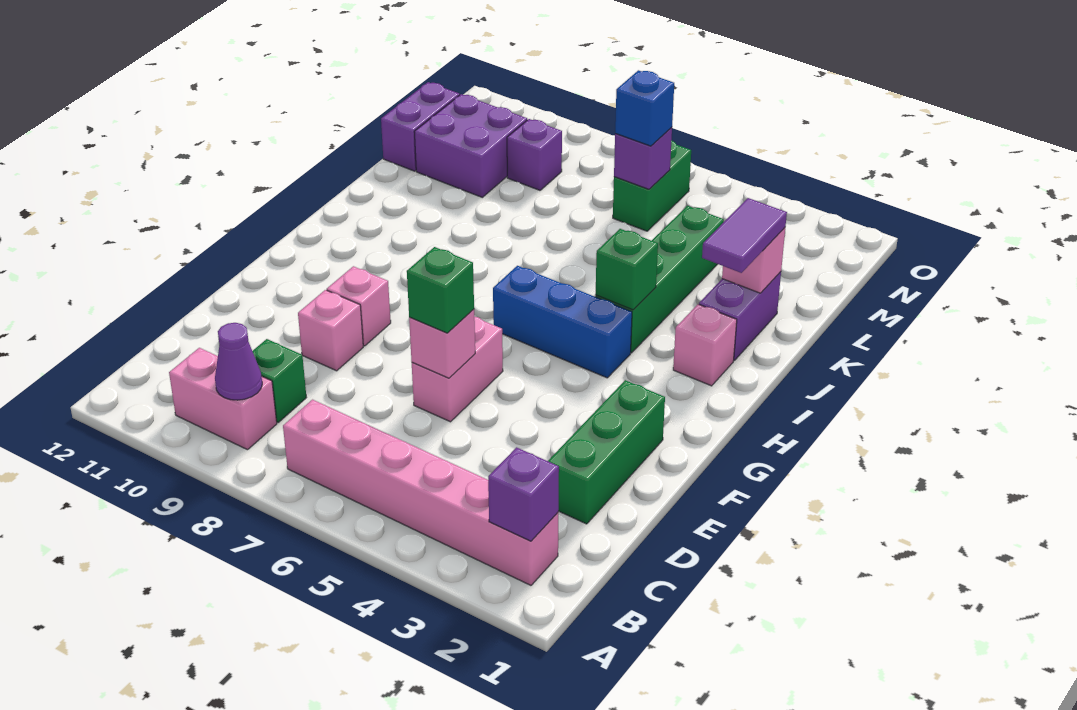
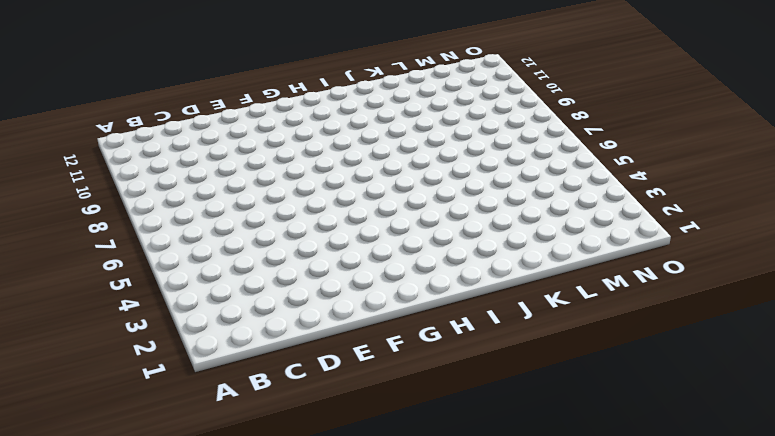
none -> pink 1x6 brick [283,400,558,585]
none -> pink 1x2 brick [169,348,277,450]
none -> green 1x1 brick [253,339,306,422]

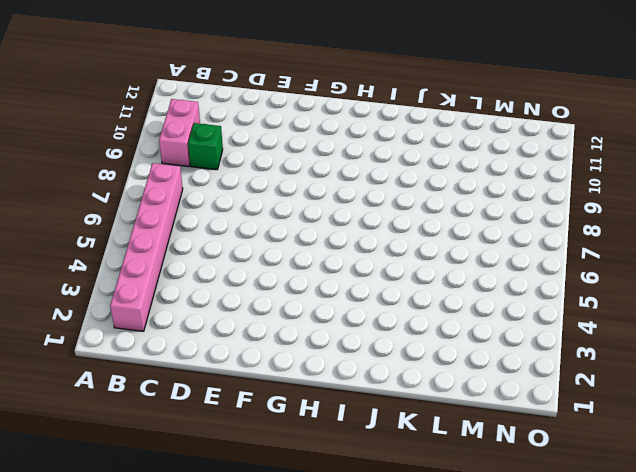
none -> green 1x3 brick [548,380,665,524]
none -> pink 1x2 brick [412,317,503,422]
none -> pink 1x1 brick [298,290,363,371]

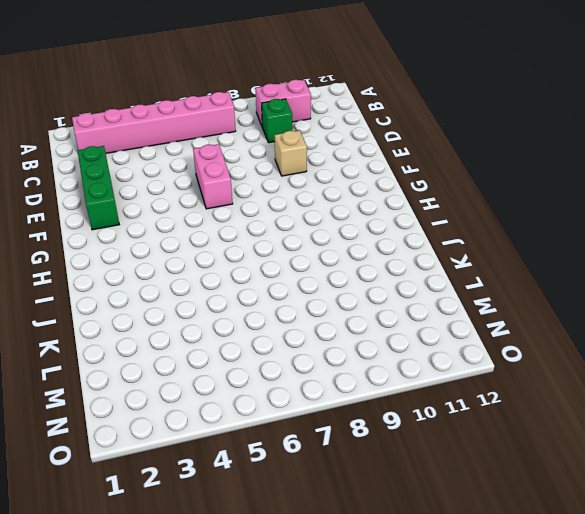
tan 1x1 brick [275,130,307,176] -> pink 1x1 brick [298,290,363,371]
none -> pink 1x1 brick [327,266,391,346]
none -> blue 1x3 brick [493,266,632,378]
none -> pink 1x1 brick [673,304,737,386]

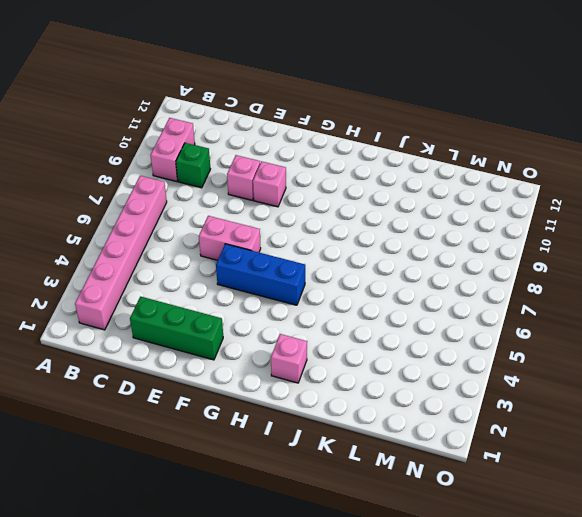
blue 1x3 brick [216,244,305,305] -> blue 1x3 brick turned to [493,266,632,378]
none -> green 1x4 brick [596,206,724,353]
none -> purple 1x2 brick [699,272,781,361]
none -> purple 2x2 brick [414,94,527,197]

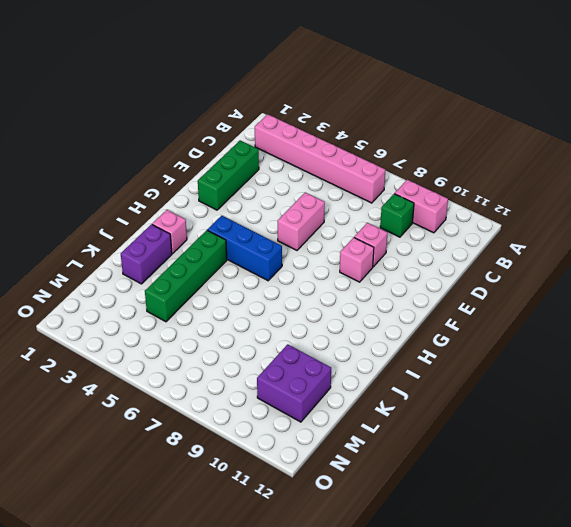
none -> purple 1x2 brick [381,82,460,171]
none -> green 1x2 brick [613,140,691,231]
none -> purple 1x1 brick [507,119,562,190]

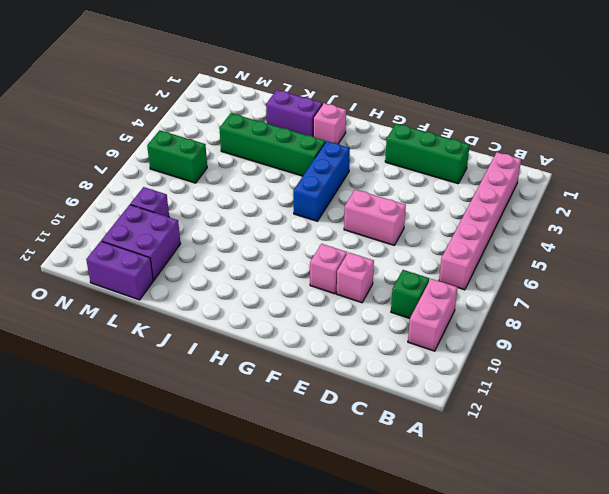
none -> purple 1x1 brick [488,447,559,541]
none -> purple 1x1 cone [215,323,262,400]
none -> pink 1x1 brick [409,309,475,378]

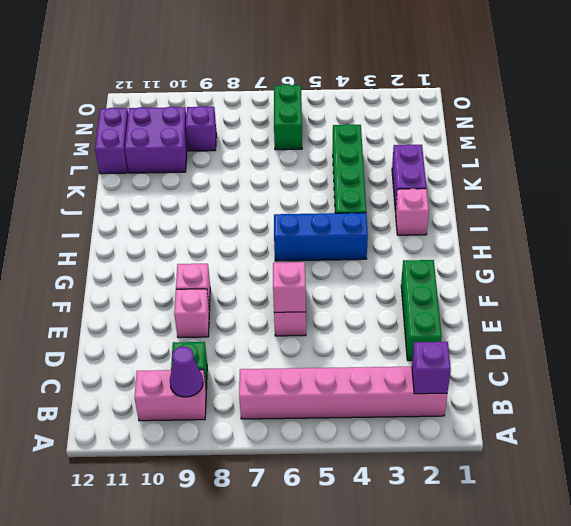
none -> green 1x1 brick [596,229,658,310]
none -> pink 1x1 brick [722,228,785,293]
none -> purple 1x1 brick [614,127,672,189]

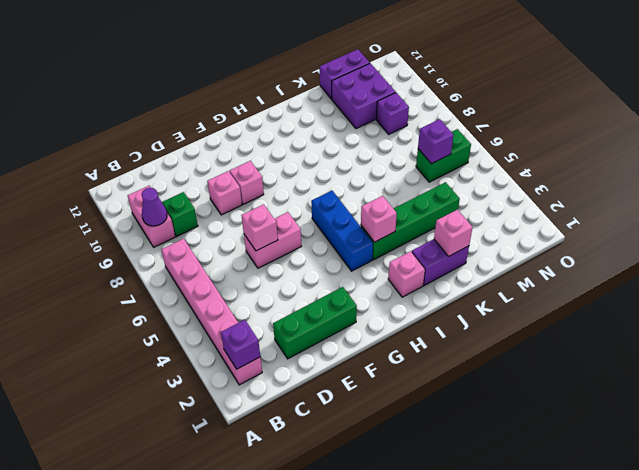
pink 1x1 brick [361,196,397,242] -> green 1x1 brick [596,229,658,310]
none -> green 1x1 brick [407,247,474,333]
none -> purple 1x2 tile [702,198,787,273]
none -> blue 1x1 brick [615,70,674,146]

